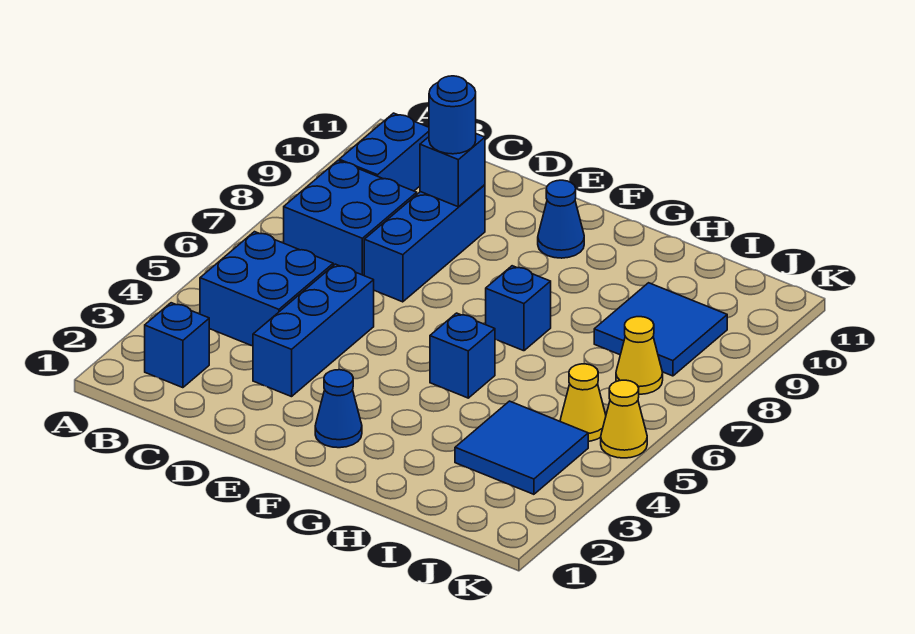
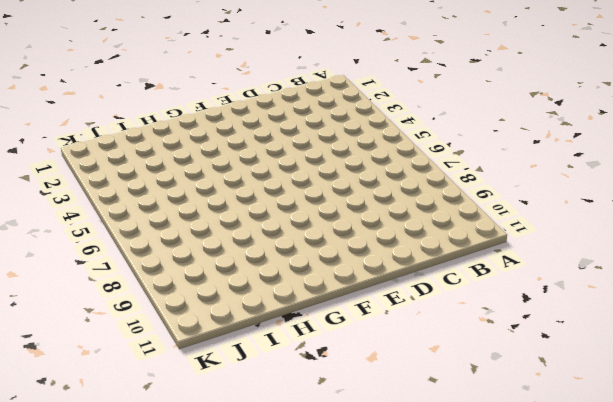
none -> blue 1x1 brick [145,303,209,388]
none -> blue 2x2 brick [200,232,333,346]
none -> blue 2x2 brick [284,161,417,275]

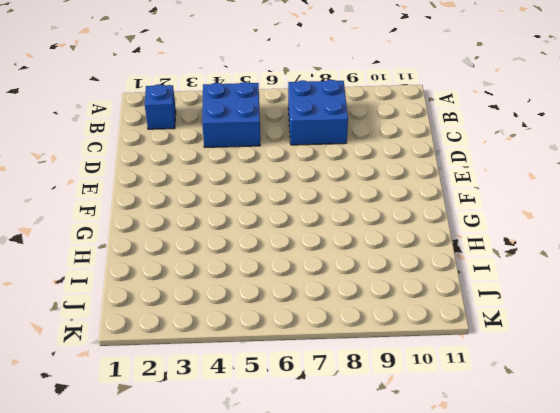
none -> blue 1x2 brick [339,113,429,191]
none -> blue 1x3 brick [253,264,374,397]
none -> blue 1x3 brick [364,185,485,302]

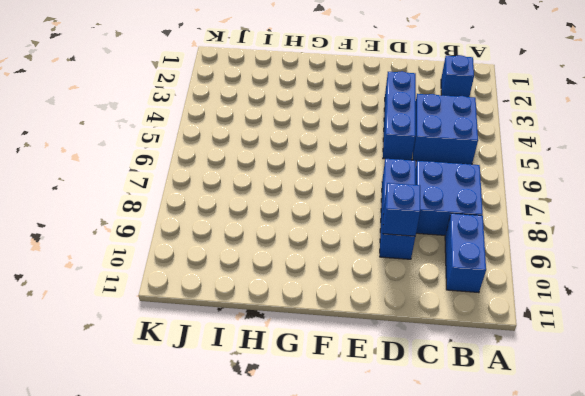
none -> blue 1x1 cone [315,370,362,448]
none -> blue 1x1 cone [538,180,584,258]
none -> blue 1x1 brick [430,313,495,398]

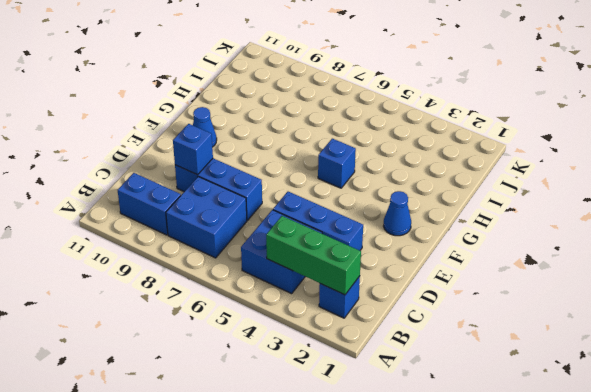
green 1x3 brick [266,216,361,295] -> none
none -> blue 1x1 brick [486,266,551,351]
none -> blue 2x2 tile [455,401,588,494]
none -> blue 2x2 tile [594,283,727,376]

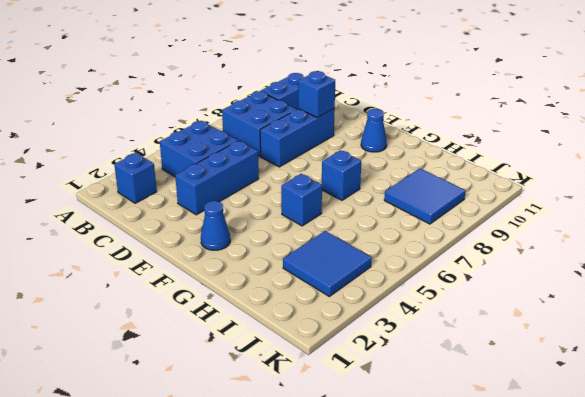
none -> yellow 1x1 cone [560,364,606,441]
none -> yellow 1x1 cone [616,317,663,394]
none -> yellow 1x1 cone [601,380,647,458]

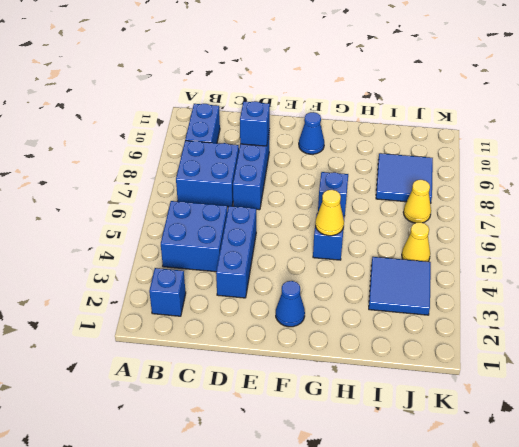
yellow 1x1 cone [315,190,344,236] -> yellow 1x1 cone moved to [601,380,647,458]
none -> blue 1x1 round brick [429,76,476,154]

